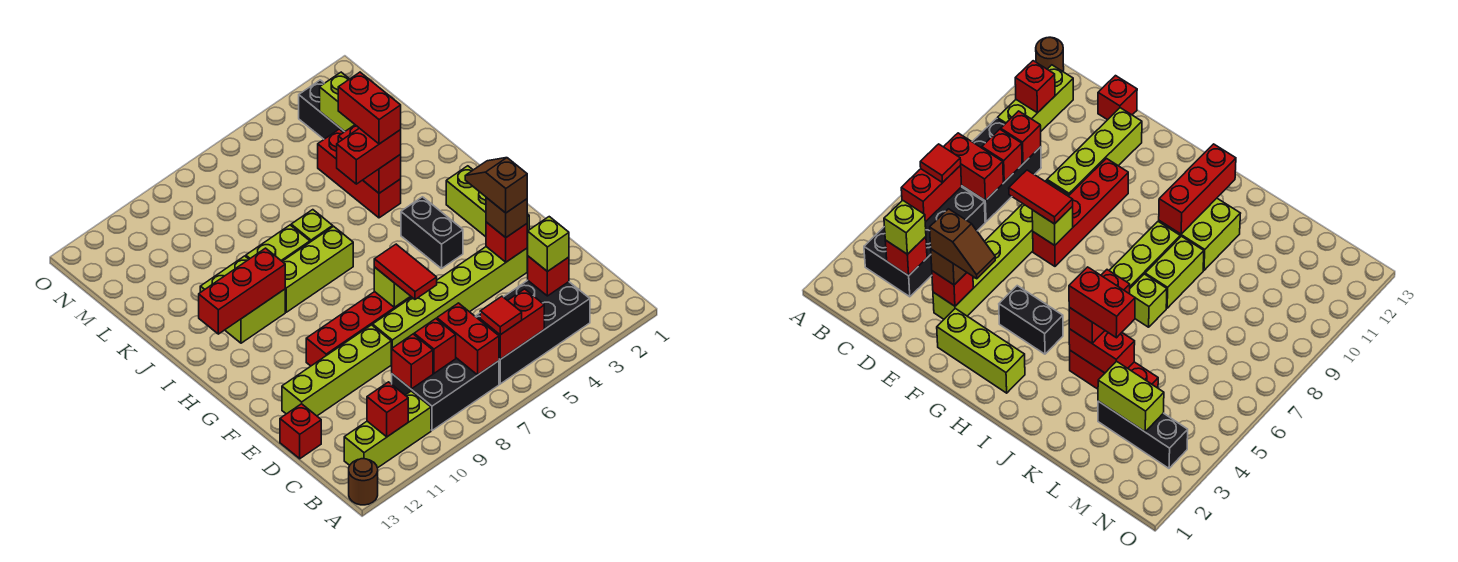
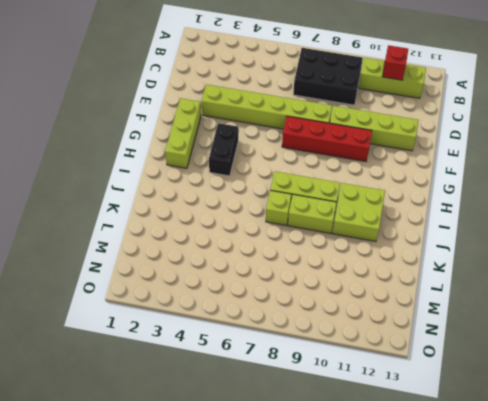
none -> brown 1x1 round brick [349,459,378,505]
none -> black 2x4 brick [475,280,590,384]
none -> red 1x1 brick [280,404,321,459]
none -> red 1x3 brick [318,129,401,218]

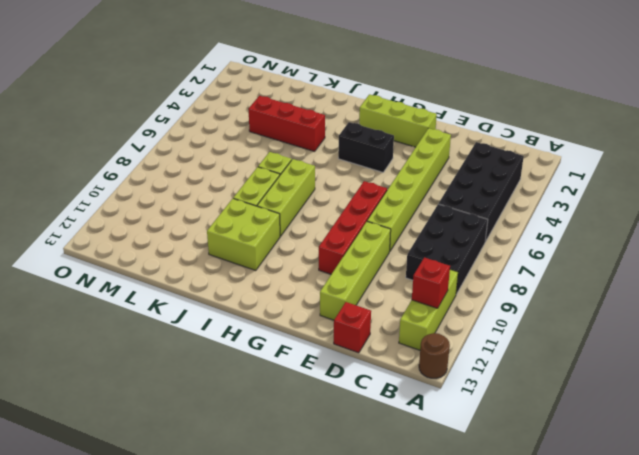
none -> black 1x3 brick [299,80,344,139]
none -> red 1x2 brick [480,289,544,359]
none -> red 1x2 brick [437,303,499,375]
none -> red 1x1 brick [527,256,569,296]

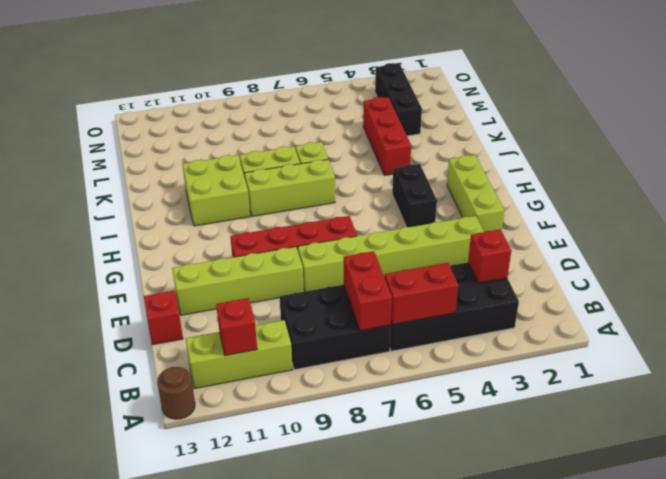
none -> red 1x1 brick [414,319,456,373]
none -> red 1x1 brick [391,334,433,389]
none -> red 1x1 brick [486,222,527,262]
none -> lime 1x1 brick [374,267,410,307]

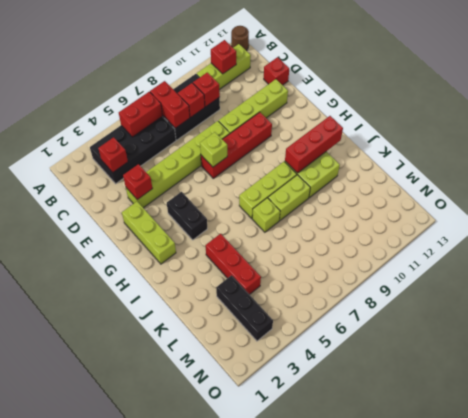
none -> red 1x2 brick [338,125,401,193]
none -> lime 1x2 brick [320,72,355,132]
none -> red 1x1 tile [480,296,522,335]
none -> lime 1x1 brick [527,217,569,271]

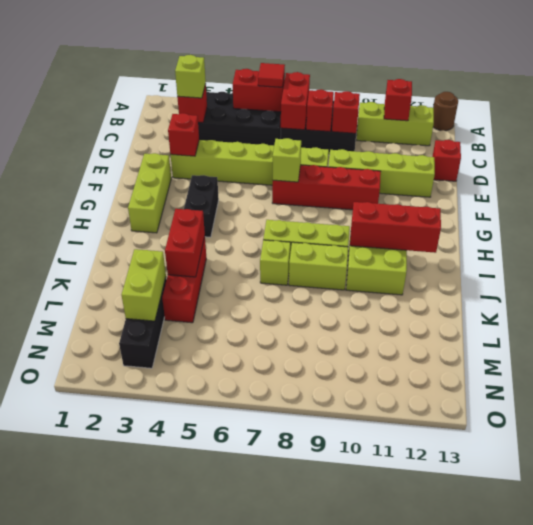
none -> brown 1x1 brick [486,197,527,237]
none -> red 1x2 tile [374,244,437,299]
none -> red 1x2 brick [337,128,401,184]
none -> brown 1x2 slope [465,158,527,213]

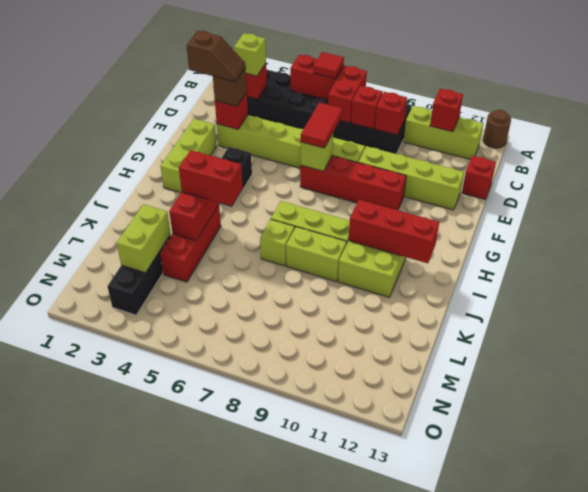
brown 1x2 slope [187,31,246,82] -> brown 1x2 slope turned to [465,158,527,213]
none -> red 1x2 brick [338,72,401,144]

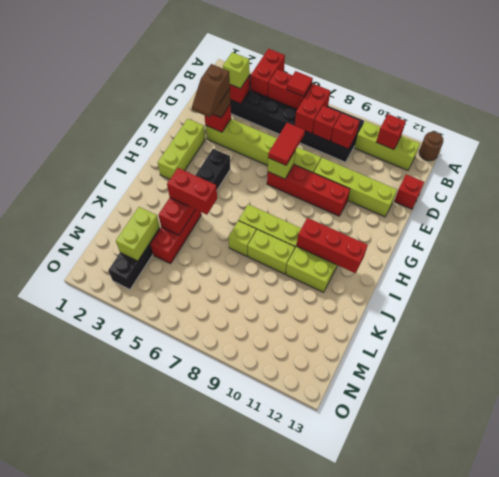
red 1x2 brick [251,49,285,97] -> red 1x2 brick moved to [338,72,401,144]

